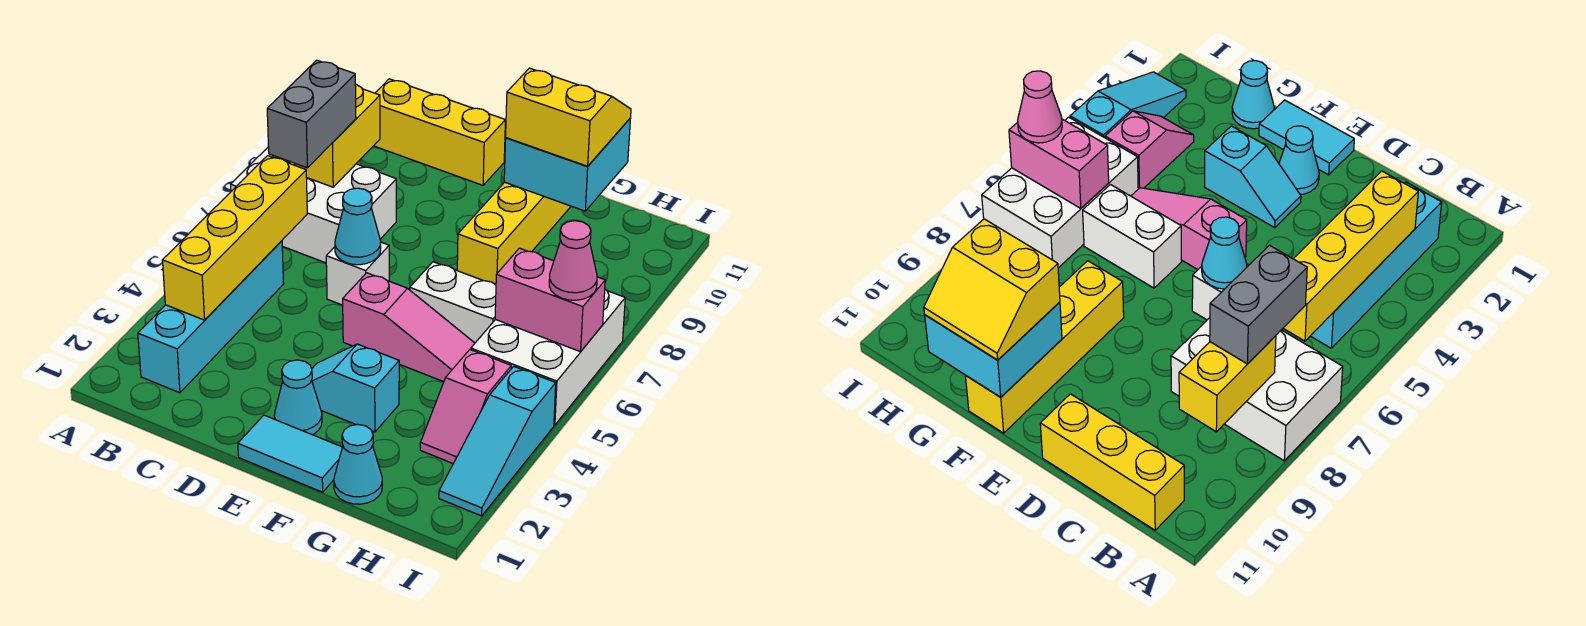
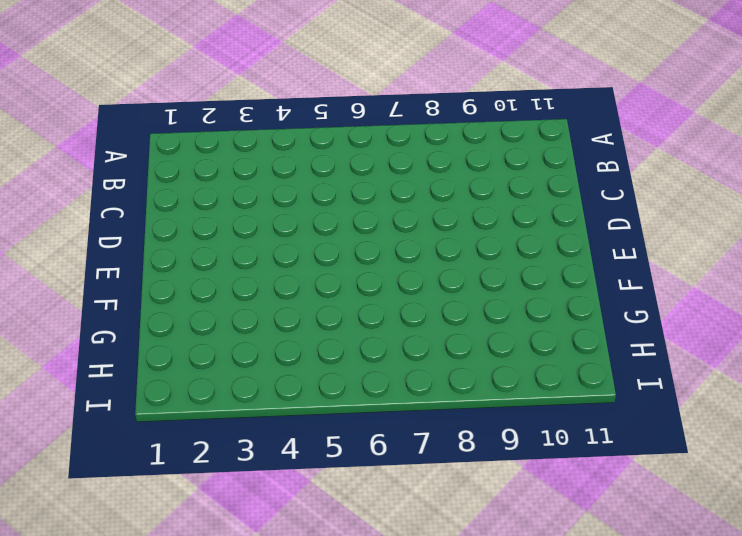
none -> white 2x3 brick [231,147,396,263]
none -> cyan 1x4 brick [138,241,284,393]
none -> yellow 1x3 brick [374,79,505,185]

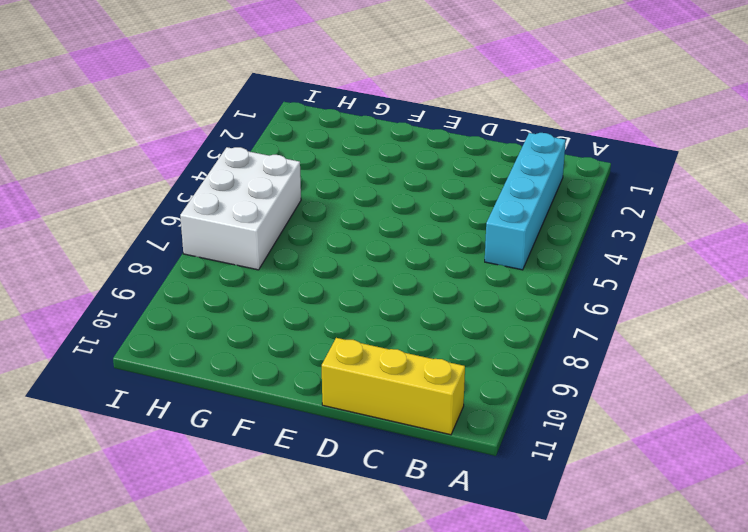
none -> white 2x3 brick [231,147,396,263]
none -> white 1x1 brick [326,242,389,305]
none -> cyan 1x2 tile [238,415,342,492]

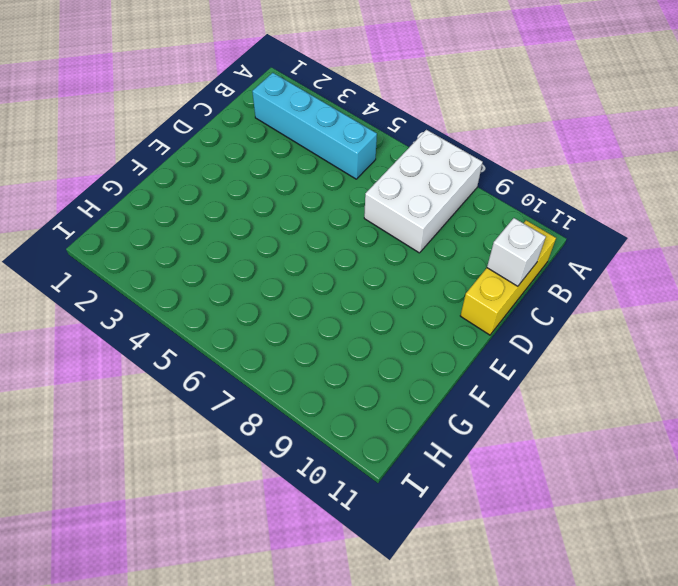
white 1x1 brick [487,218,546,286] -> white 1x1 brick moved to [326,242,389,305]
none -> cyan 1x2 tile [238,415,342,492]
none -> cyan 1x1 cone [274,360,322,435]
none -> cyan 1x2 slope [312,344,399,432]

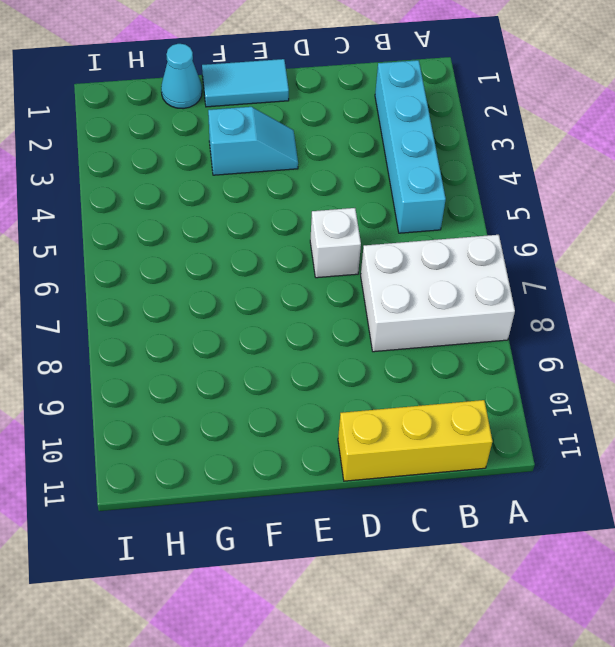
none -> cyan 1x1 cone [274,360,322,435]
none -> pink 1x3 slope [343,273,475,382]
none -> white 1x2 brick [410,262,496,343]

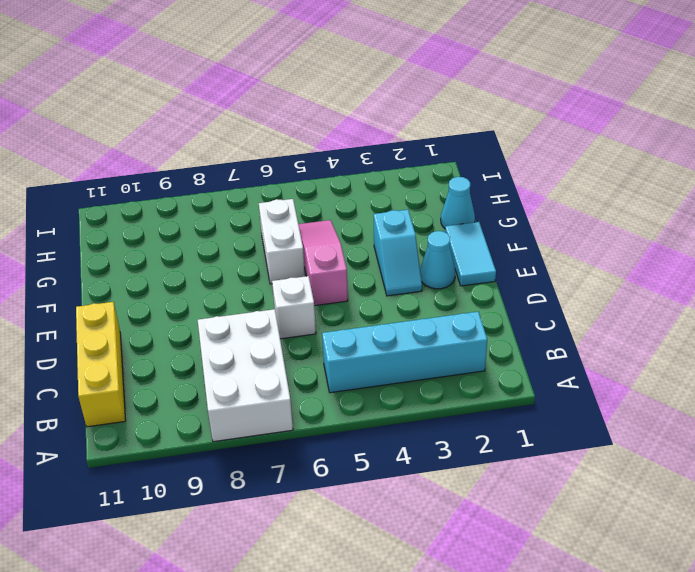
none -> yellow 1x4 brick [457,182,571,285]
none -> pink 1x2 slope [420,350,511,463]
none -> white 2x3 brick [471,289,625,425]

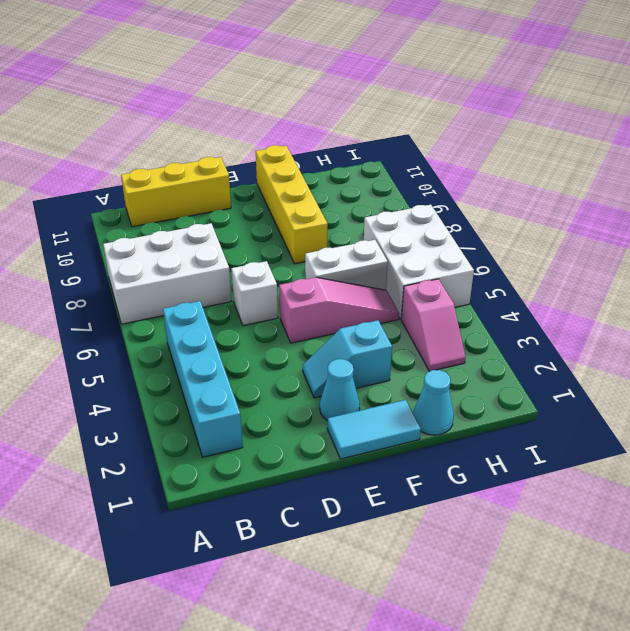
none -> cyan 1x3 slope [439,366,556,516]
none -> yellow 1x4 brick [163,156,307,320]
none -> yellow 1x2 brick [295,84,380,187]

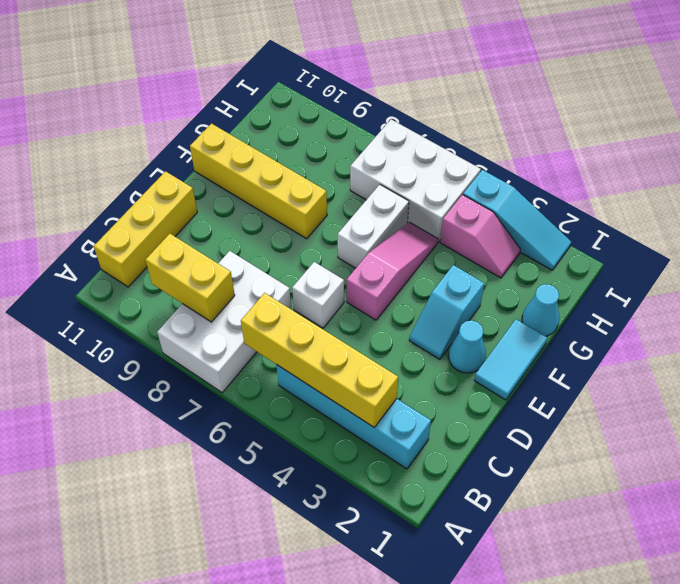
none -> cyan 1x1 cone [335,188,381,265]
none -> cyan 2x2 brick [504,118,631,211]
none -> pink 1x2 brick [495,248,605,352]

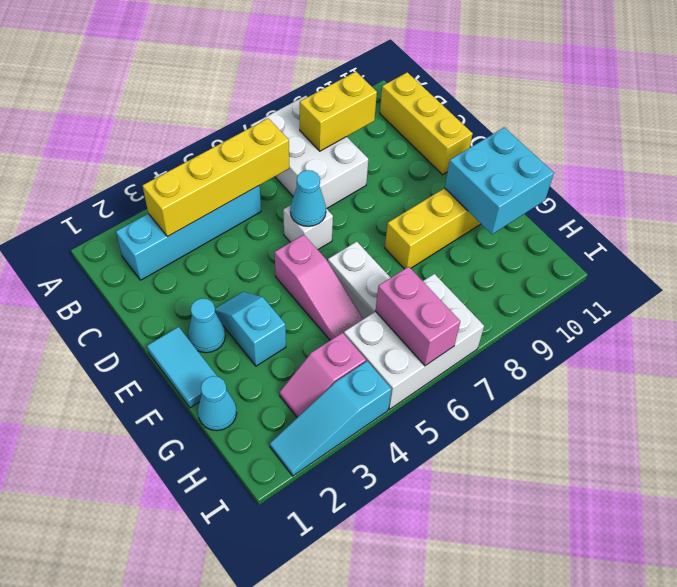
none -> grey 1x2 brick [267,60,356,168]
none -> yellow 2x2 slope [506,68,631,166]
none -> pink 1x1 cone [549,221,597,300]

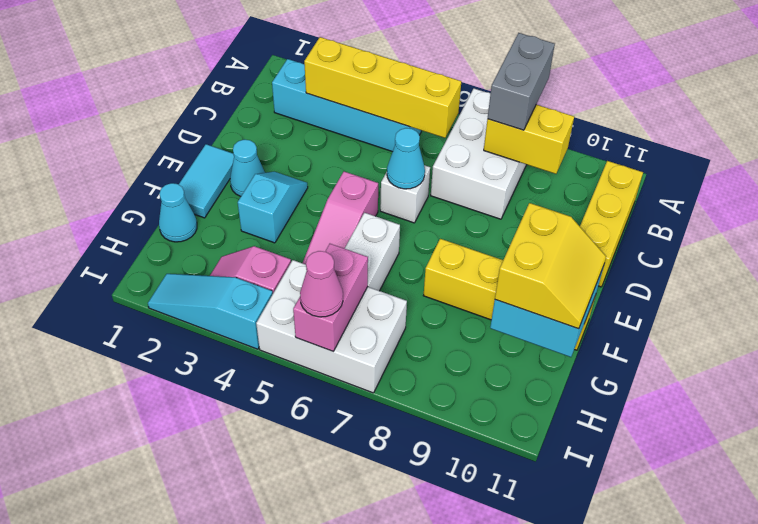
grey 1x2 brick [488,33,555,130] -> grey 1x2 brick turned to [267,60,356,168]

